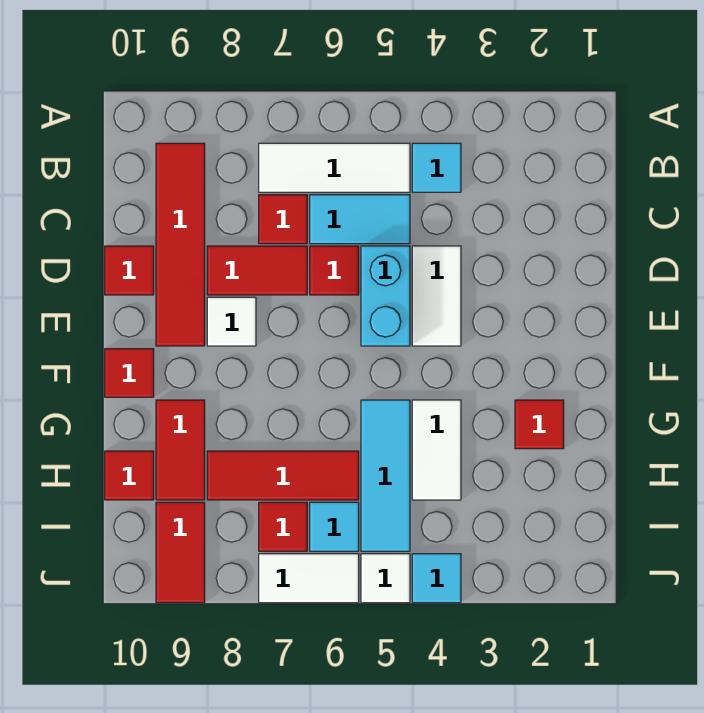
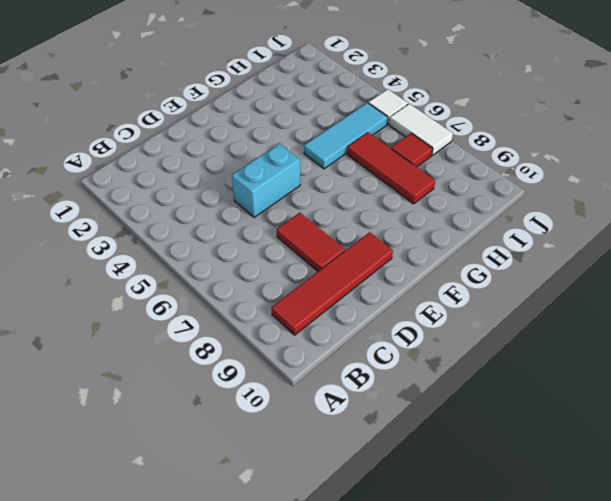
none -> cyan 1x1 tile [412,143,461,192]
none -> white 1x3 tile [259,143,410,192]
none -> cyan 1x2 tile [310,195,410,244]

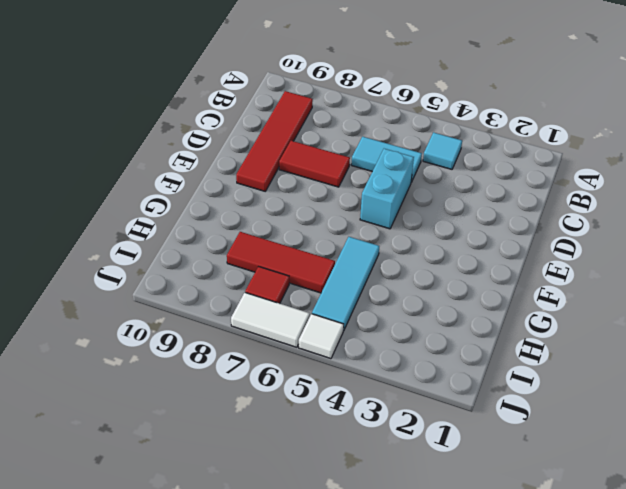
none -> white 1x3 tile [259,143,410,192]
none -> red 1x1 tile [259,195,307,244]
none -> white 1x2 tile [412,246,461,346]

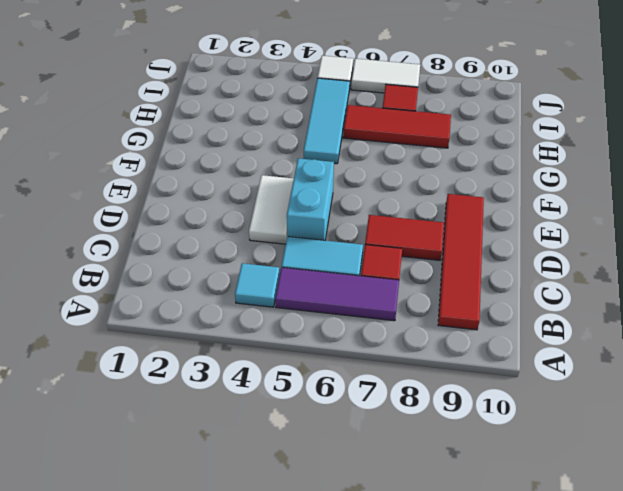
purple 1x3 tile [275,268,399,321] -> white 1x3 tile [259,143,410,192]
none -> red 1x1 tile [310,246,359,295]
none -> red 1x1 tile [105,246,154,295]
none -> white 1x1 tile [207,297,256,346]

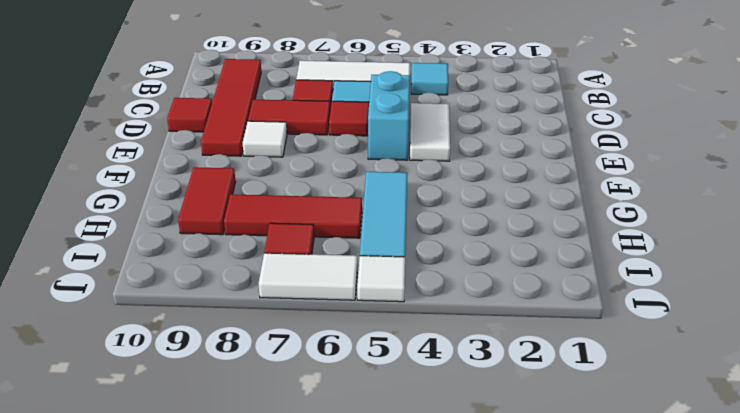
none -> red 1x1 tile [105,349,154,397]
none -> red 1x1 tile [515,400,564,449]
none -> white 1x2 tile [412,400,461,500]

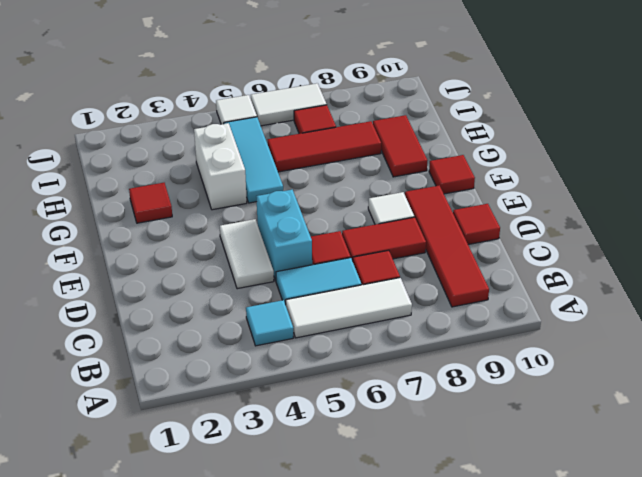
white 1x2 brick [194,123,247,210] -> white 1x2 tile [412,400,461,500]
none -> red 1x1 tile [105,451,154,500]
none -> cyan 1x1 tile [310,502,359,551]
none -> red 1x2 tile [156,502,205,603]

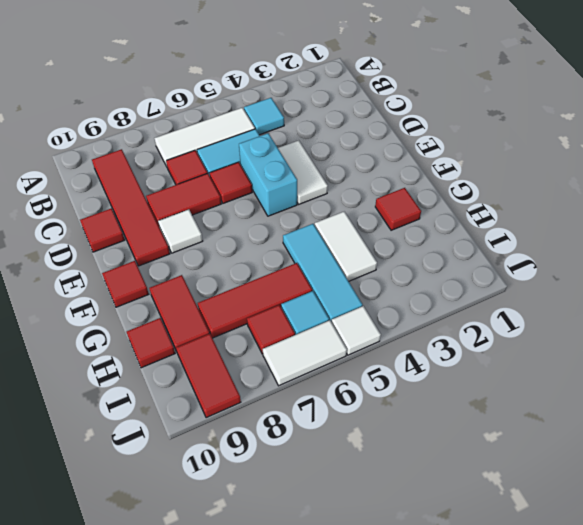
none -> cyan 1x1 tile [412,554,461,603]

